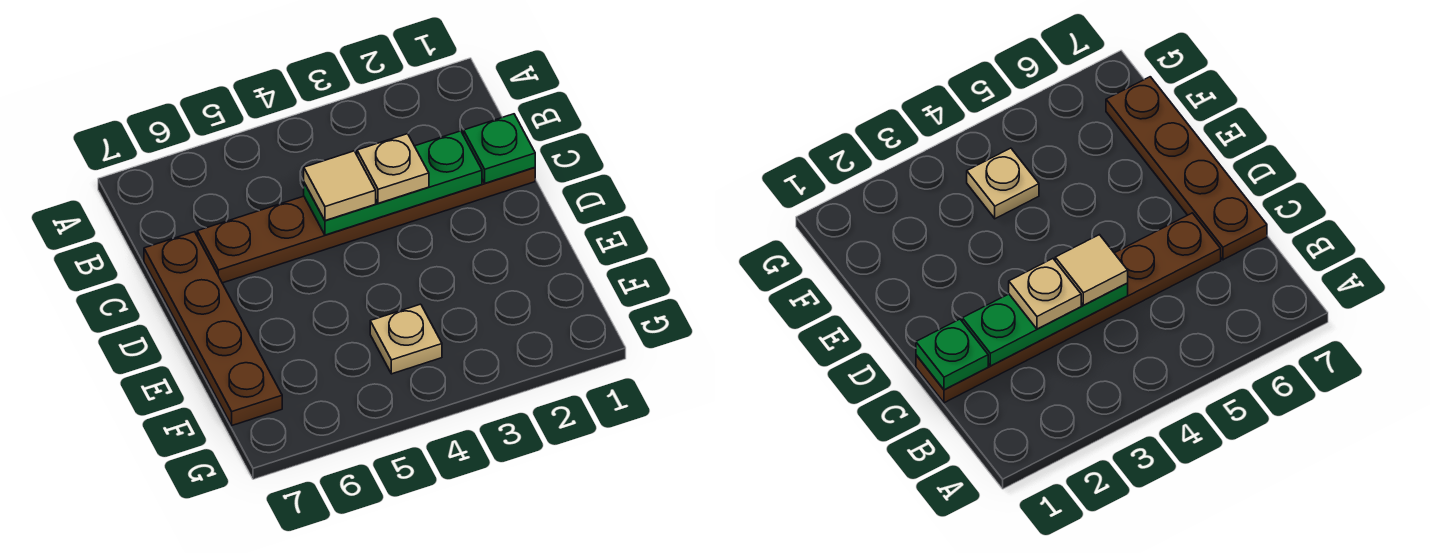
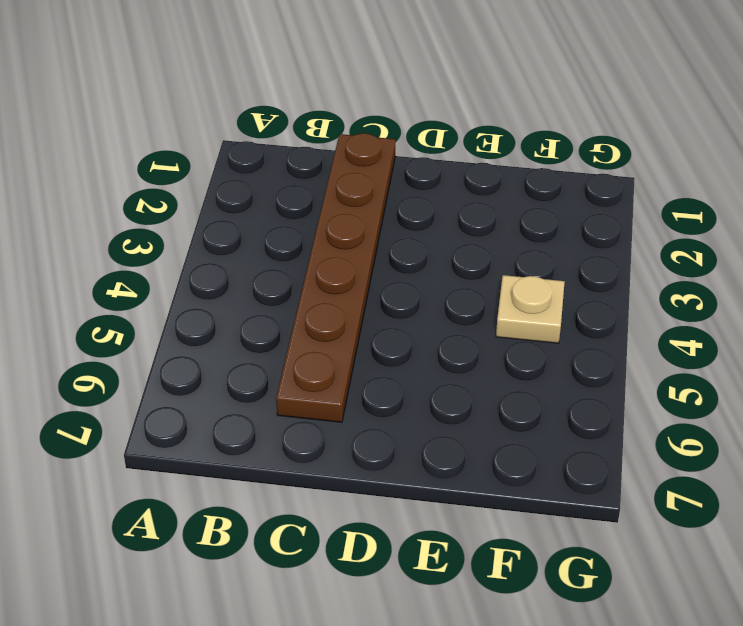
none -> brown 1x4 plate [144,232,282,425]
none -> green 1x1 plate [464,114,535,183]

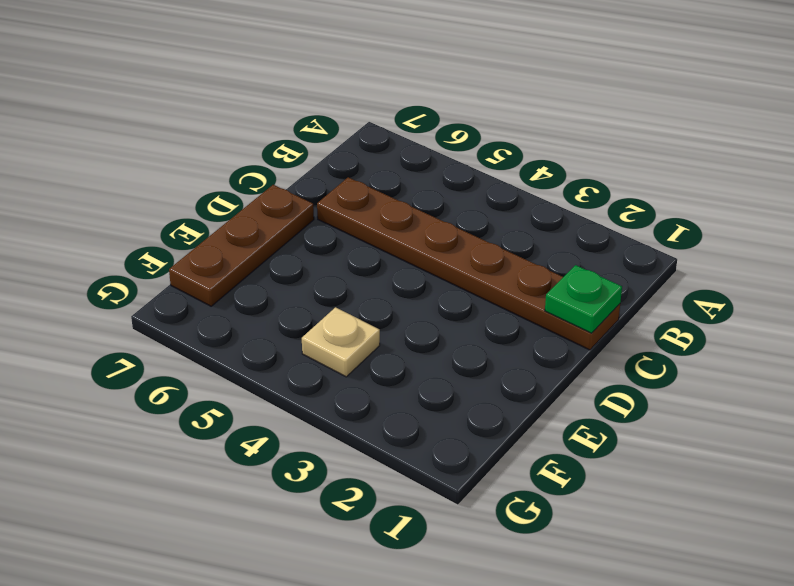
brown 1x3 plate [169,185,314,306] -> brown 1x4 plate [144,232,282,425]
none -> green 1x3 plate [304,131,482,235]
none -> tan 1x1 plate [357,134,429,203]

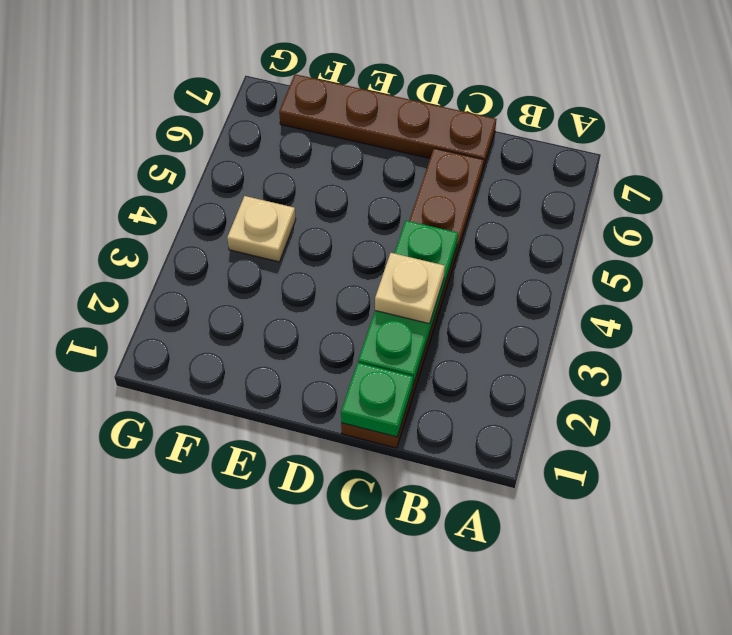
none -> tan 1x1 tile [304,151,376,221]

